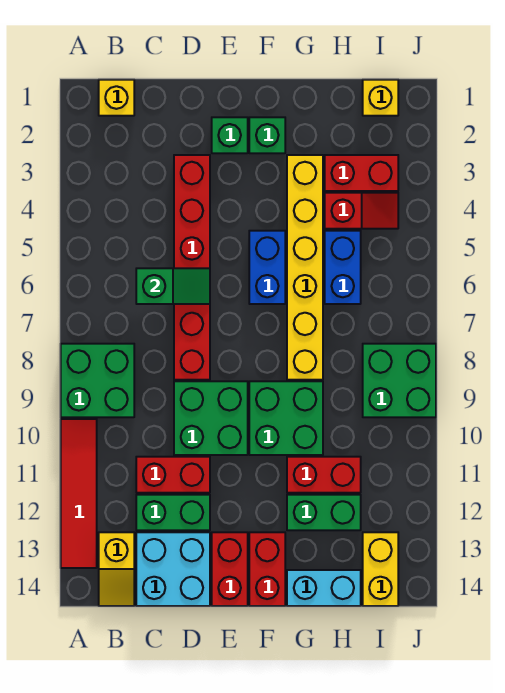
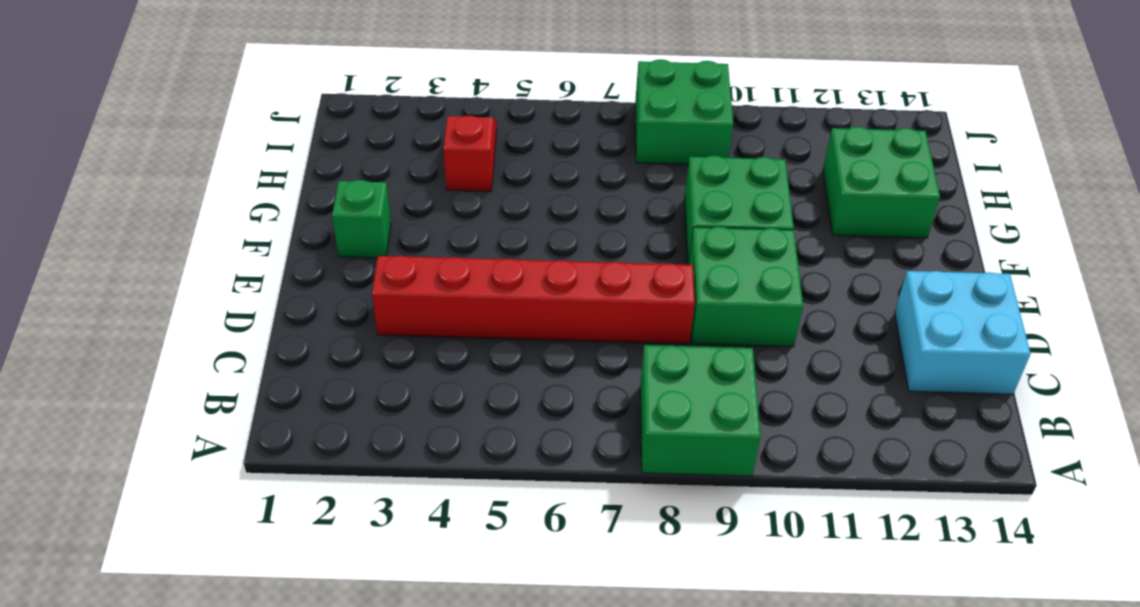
green 2x2 brick [823,127,940,238] -> green 1x2 brick [287,495,361,530]
none -> red 1x4 tile [61,419,97,568]
none -> yellow 1x1 brick [99,80,134,116]
none -> yellow 1x2 slope [99,532,134,606]

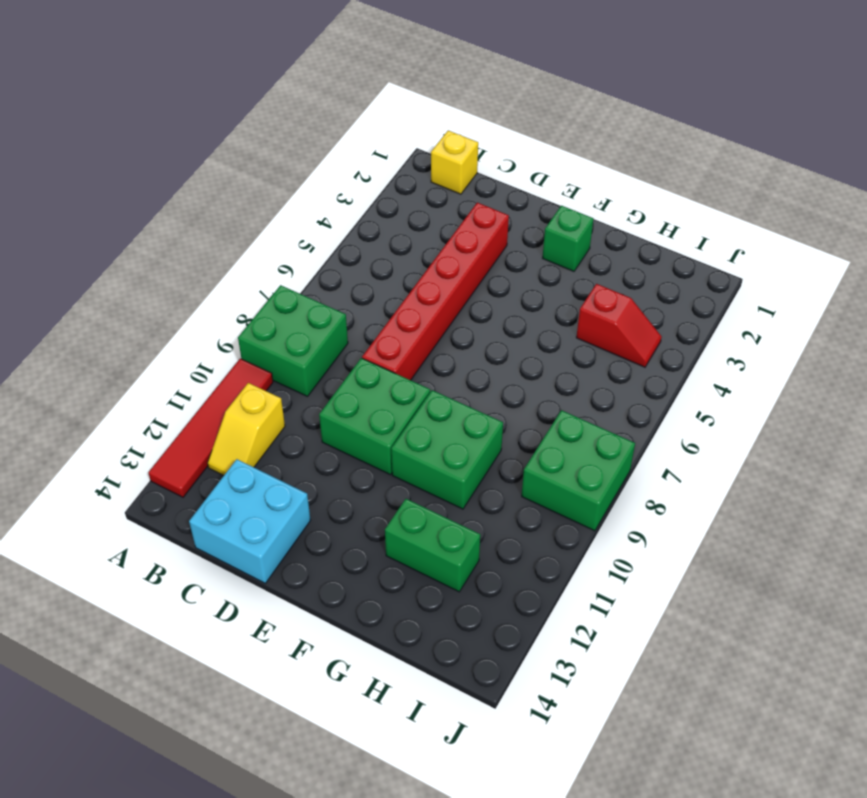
yellow 1x2 slope [208,383,285,475] -> yellow 1x2 slope moved to [99,532,134,606]
none -> red 1x2 brick [136,457,210,493]
none -> green 1x2 brick [136,495,210,530]
none -> green 1x1 brick [212,117,248,153]

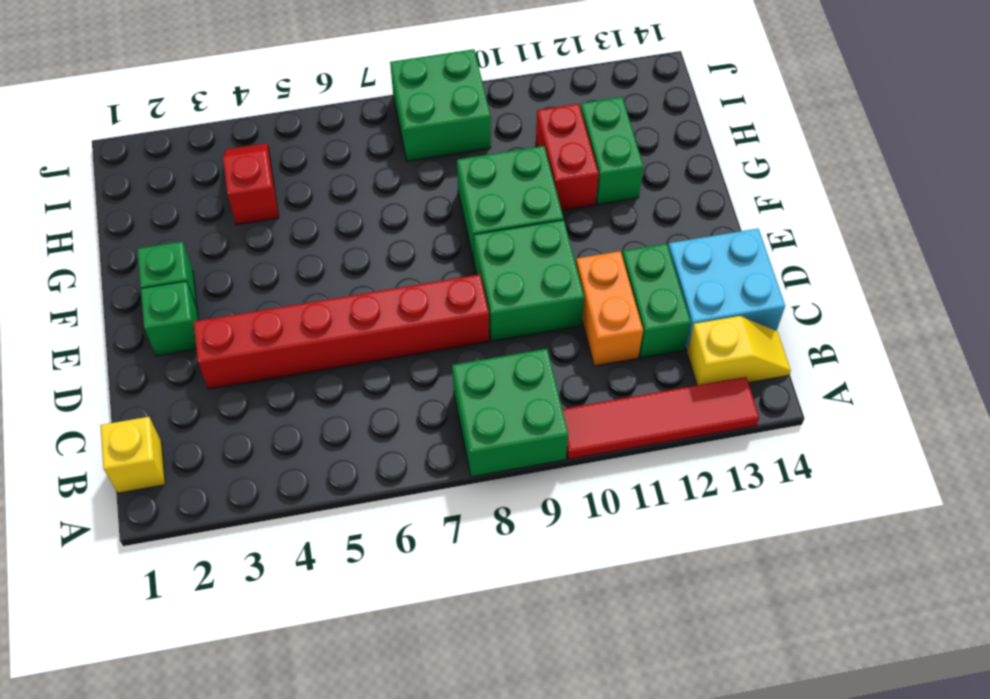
orange 1x2 brick [576,251,643,366] -> red 1x2 brick [136,457,210,493]
none -> red 1x2 brick [212,532,248,606]
none -> blue 1x2 brick [249,231,285,304]
none -> red 1x2 brick [249,532,285,606]

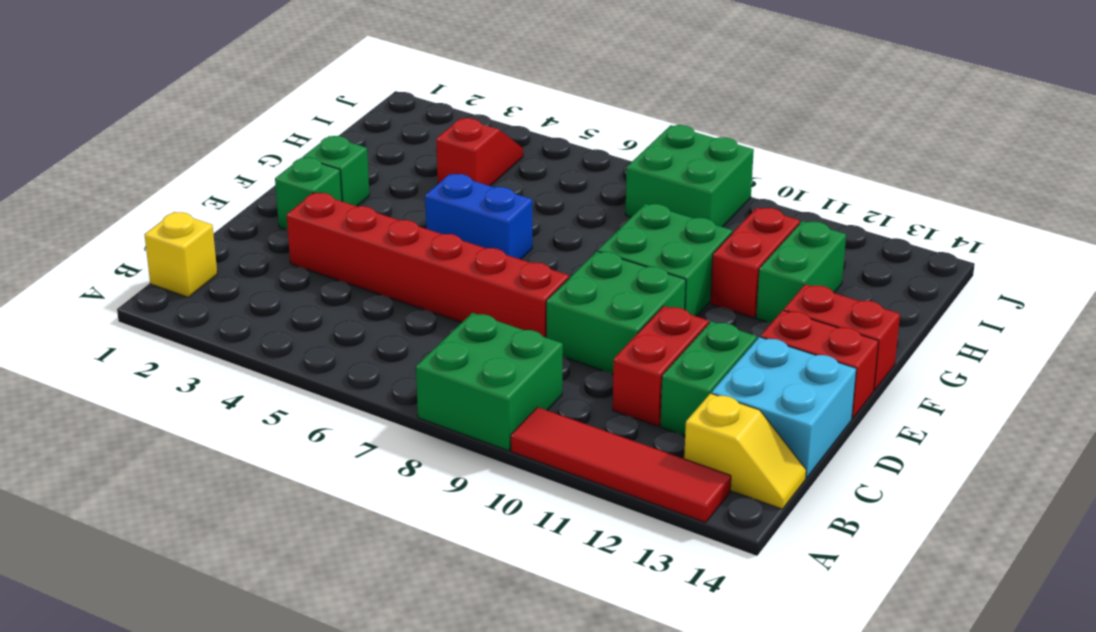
none -> yellow 1x6 brick [287,155,323,380]
none -> cyan 1x2 brick [287,570,361,606]
none -> red 1x2 brick [325,155,398,191]

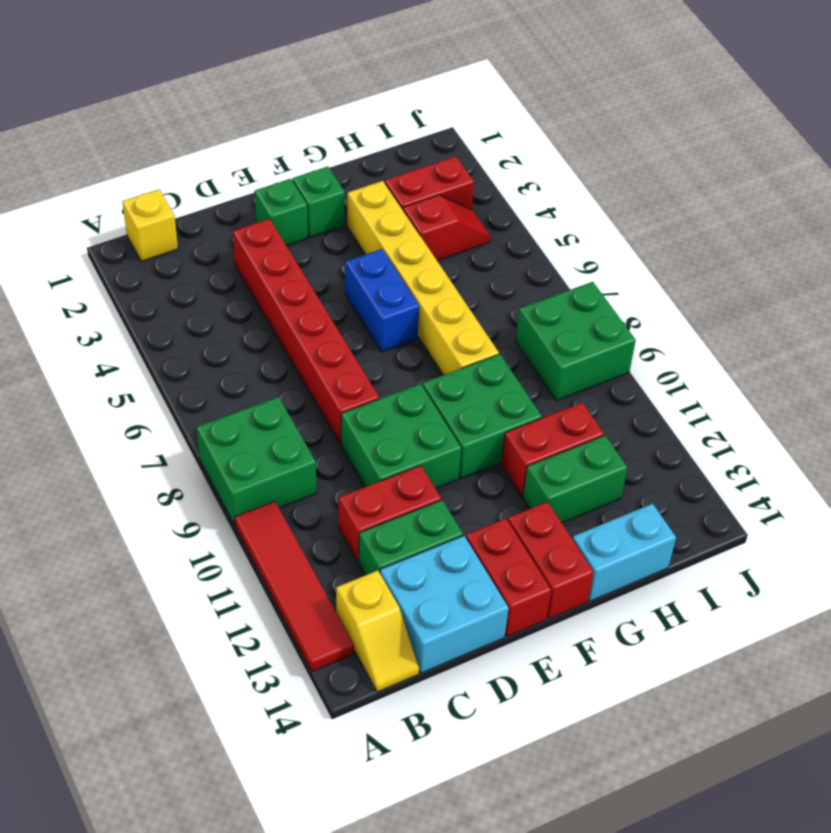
none -> blue 1x2 brick [325,231,361,304]
none -> yellow 1x1 brick [363,80,398,116]
none -> yellow 1x2 brick [363,532,398,606]

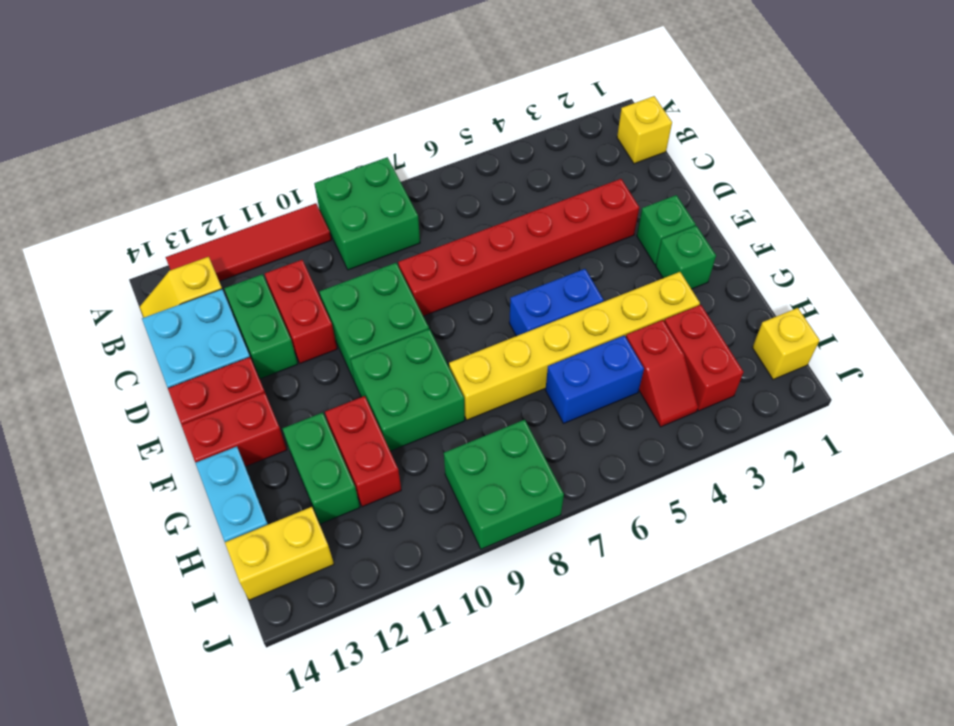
none -> green 1x2 slope [136,268,210,304]

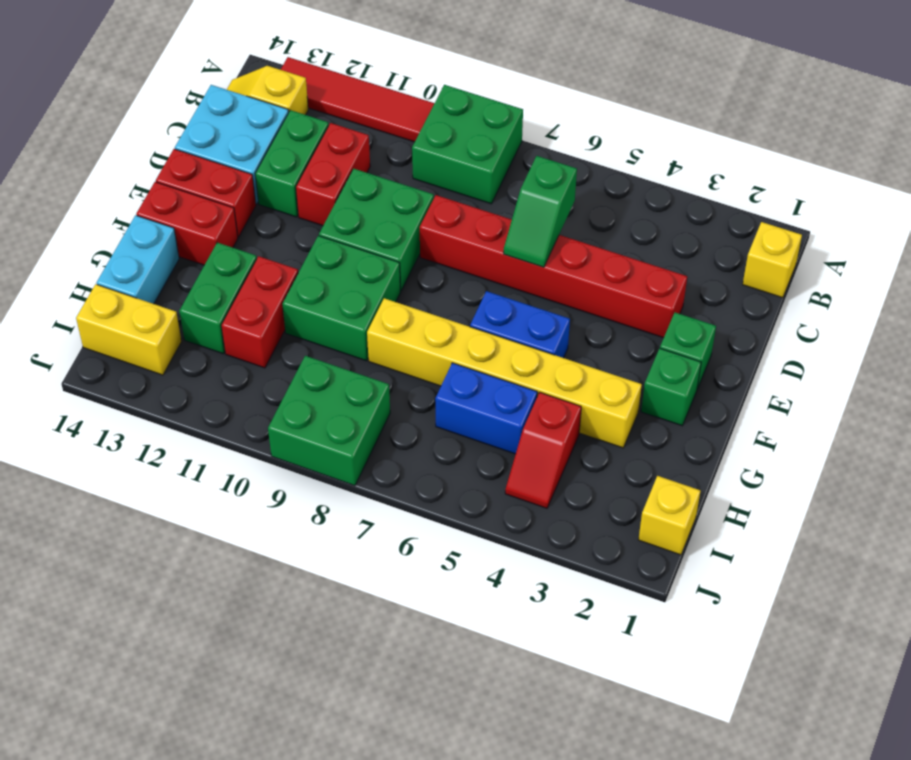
none -> red 1x2 brick [325,155,398,191]

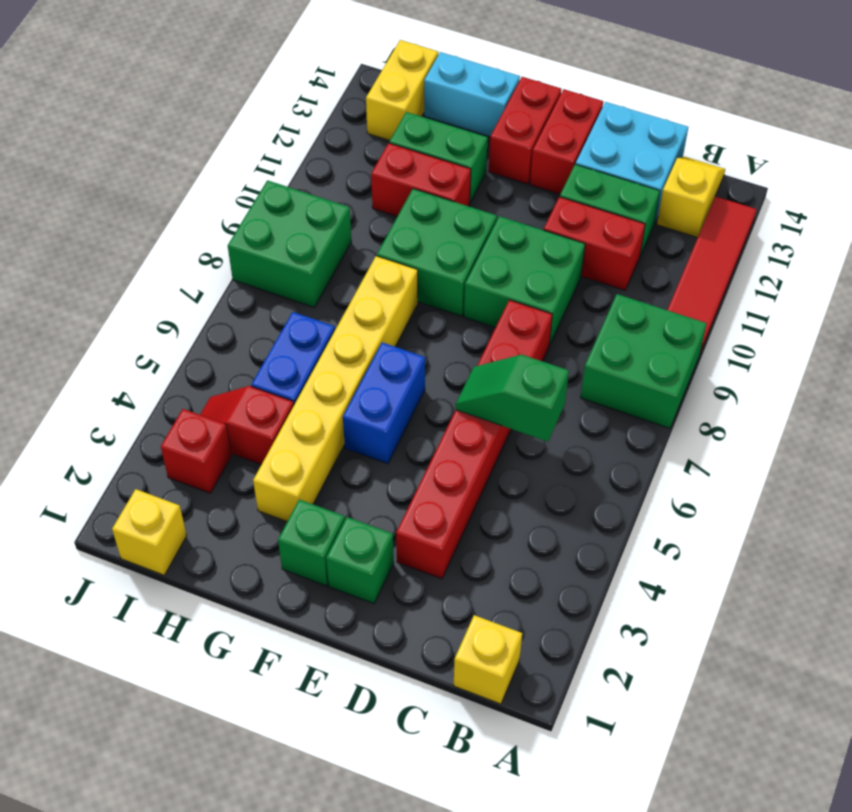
red 1x1 brick [161,409,231,493] -> red 1x2 brick [325,155,398,191]

